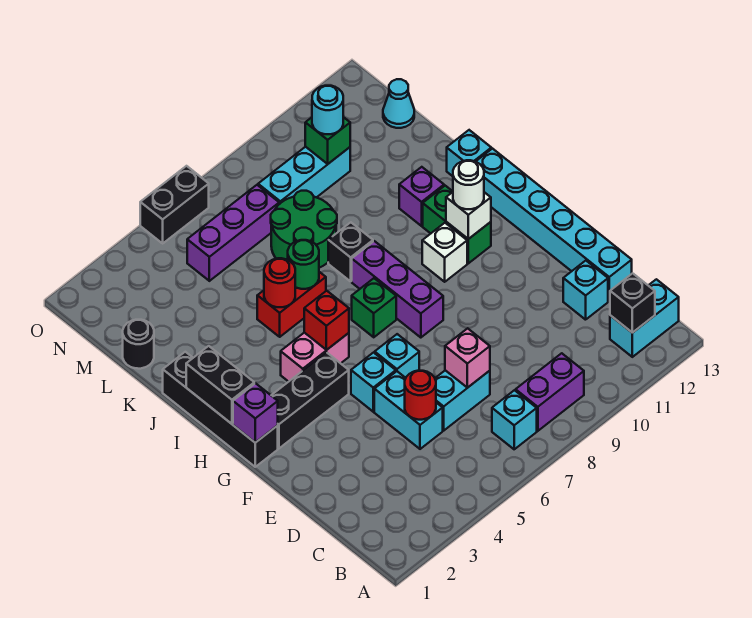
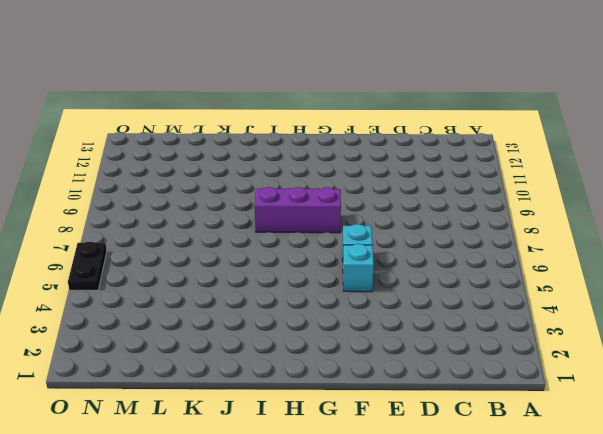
black 1x2 plate [68,241,107,290] -> black 1x2 brick [140,166,209,243]
none -> cyan 1x1 brick [492,390,537,449]
none -> purple 1x2 brick [516,353,584,431]
none -> cyan 1x2 brick [610,279,679,357]
none -> cyan 1x2 brick [374,371,443,449]

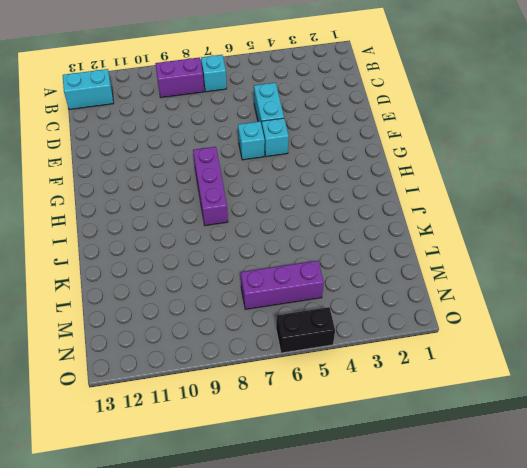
none -> cyan 1x2 brick [435,370,490,430]
none -> cyan 1x1 brick [563,261,608,320]
none -> cyan 1x6 brick [476,149,632,301]
none -> black 1x4 brick [163,352,278,467]

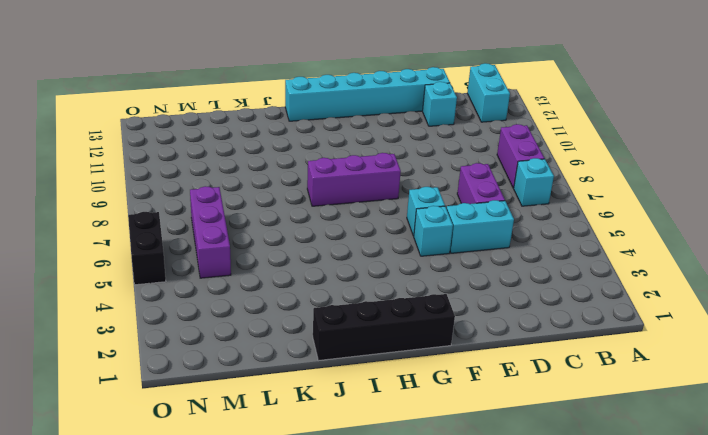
purple 1x2 brick [457,163,505,204] -> cyan 1x2 brick [435,370,490,430]
none -> black 1x3 brick [271,352,349,448]
none -> pink 1x2 brick [281,333,349,382]
none -> green 1x1 brick [352,278,396,337]
none -> white 1x1 brick [422,223,467,282]

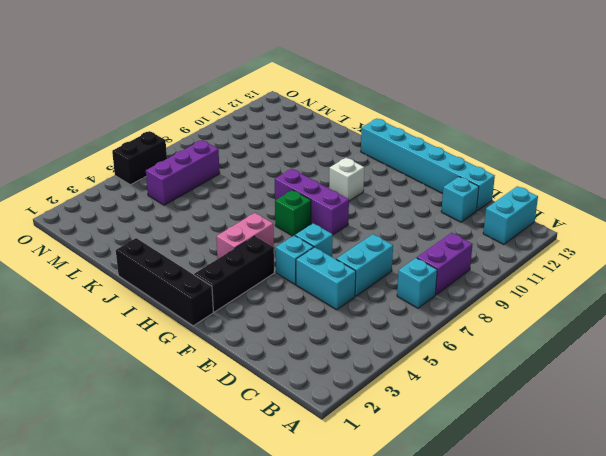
none -> green 1x2 brick [423,186,491,263]
none -> red 1x2 brick [257,272,326,337]
none -> black 1x1 brick [328,222,373,281]
none -> purple 1x1 brick [399,167,444,226]

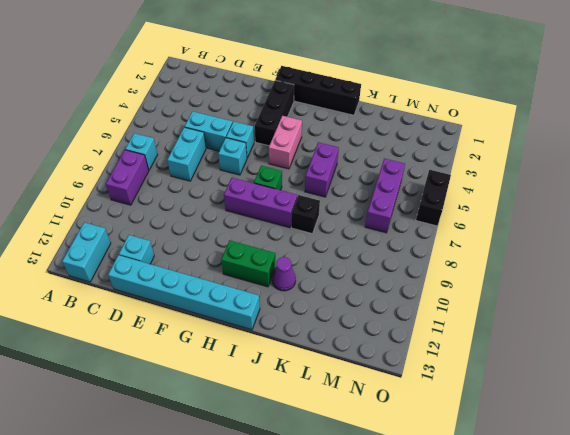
purple 1x2 brick [305,142,339,197] -> red 1x2 brick [257,272,326,337]
purple 1x1 cone [272,257,296,291] -> purple 1x1 brick [399,167,444,226]
none -> white 1x1 brick [422,223,467,282]
none -> cyan 1x1 brick [447,130,491,176]
none -> green 2x2 round brick [271,191,337,268]
none -> black 1x1 round brick [123,320,154,369]

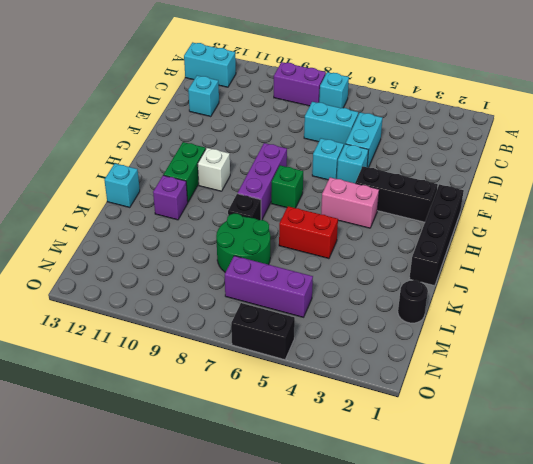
none -> cyan 1x6 brick [476,149,632,301]
none -> cyan 1x3 brick [258,147,350,204]
none -> cyan 1x1 cone [383,79,414,128]
none -> black 1x1 brick [610,273,655,333]

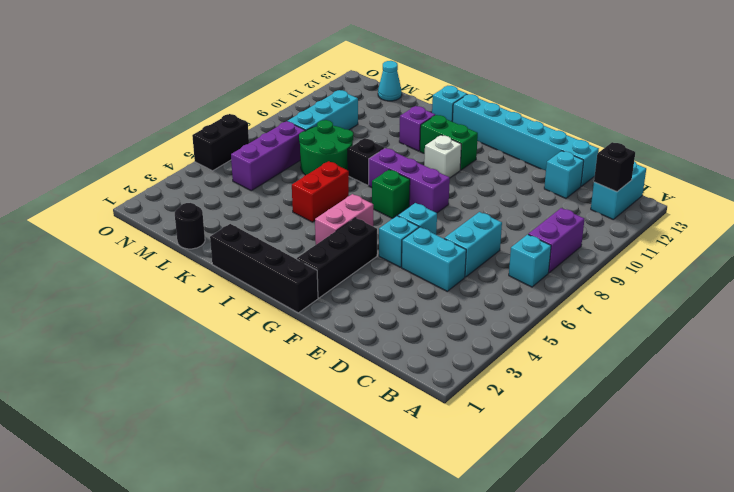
none -> red 1x1 round brick [405,371,436,420]
none -> pink 1x1 brick [445,328,490,388]
none -> purple 1x1 brick [233,383,278,443]
none -> black 1x2 brick [186,346,254,424]

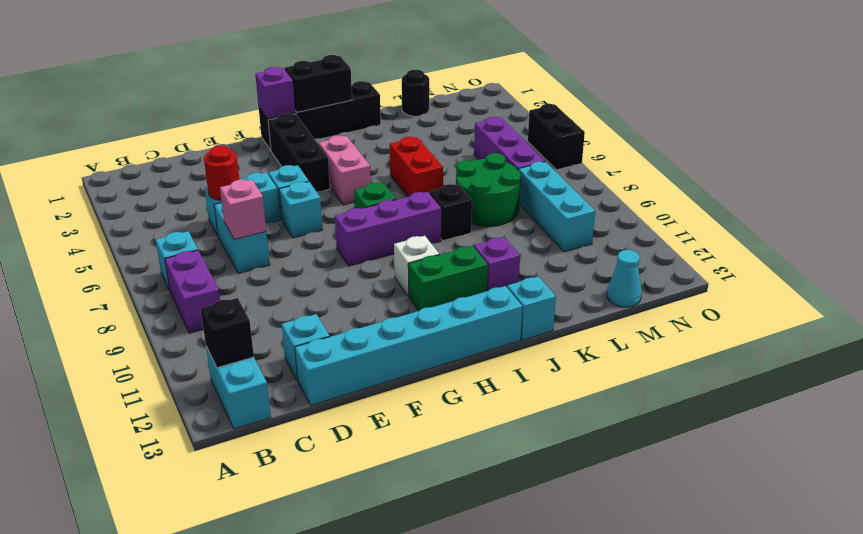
none -> red 1x1 brick [304,291,349,350]
none -> white 1x1 brick [446,192,491,239]
none -> red 1x1 round brick [264,258,295,307]
none -> green 1x1 round brick [288,240,319,289]

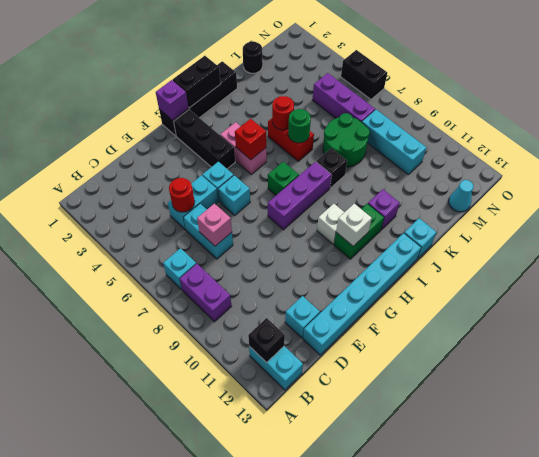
none -> green 1x1 brick [305,117,350,164]
none -> white 1x1 round brick [453,160,484,209]
none -> cyan 1x1 round brick [312,86,343,134]

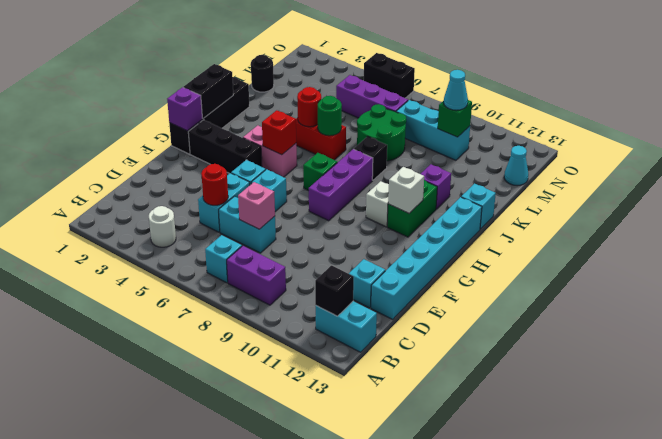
white 1x1 round brick [149,206,176,247] -> white 1x1 round brick moved to [453,160,484,209]
cyan 1x1 cone [444,70,468,110] -> cyan 1x1 round brick [312,86,343,134]

